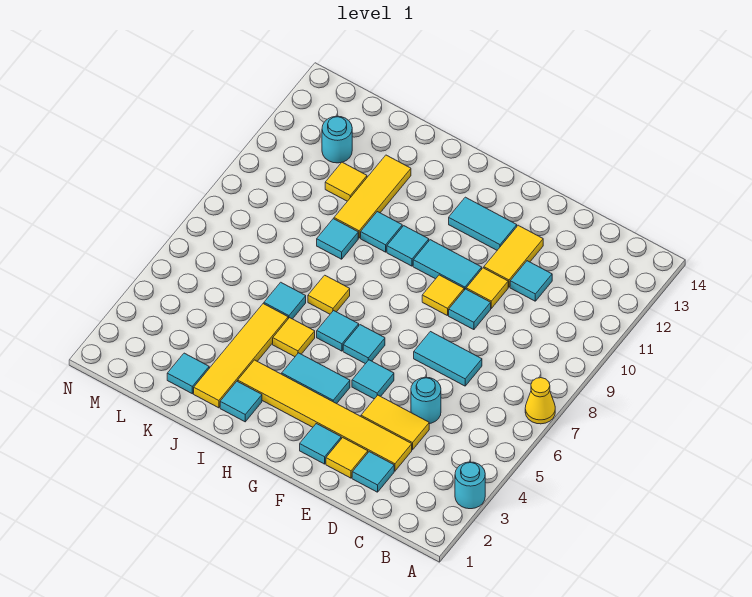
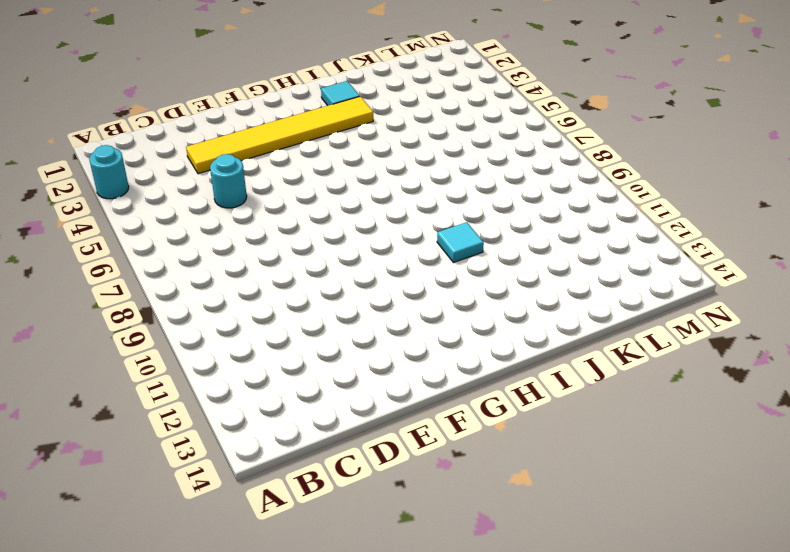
none -> yellow 1x1 cone [525,378,555,424]
none -> cyan 1x1 tile [352,452,394,492]
none -> yellow 1x2 tile [361,395,429,450]
none -> cyan 1x2 tile [414,332,482,386]

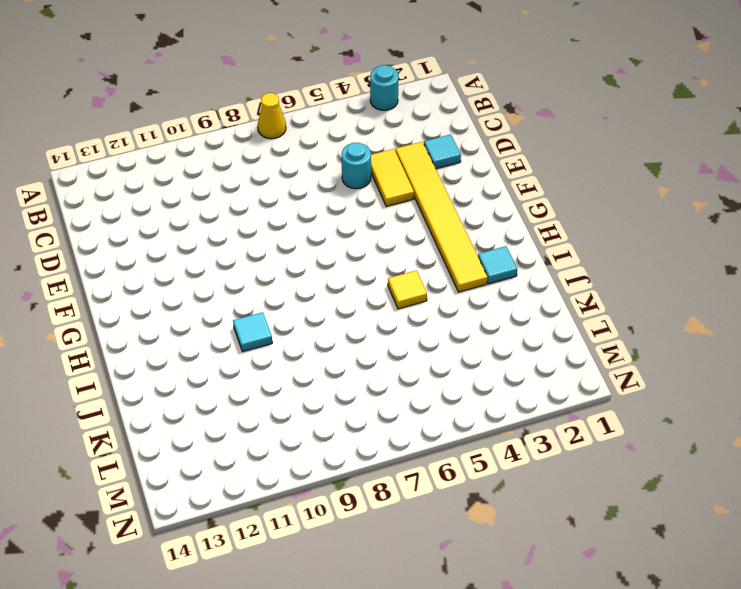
none -> cyan 1x2 tile [414,332,482,386]
none -> cyan 1x1 tile [510,261,552,301]
none -> yellow 1x1 tile [326,438,368,478]
none -> cyan 1x1 tile [449,289,491,330]

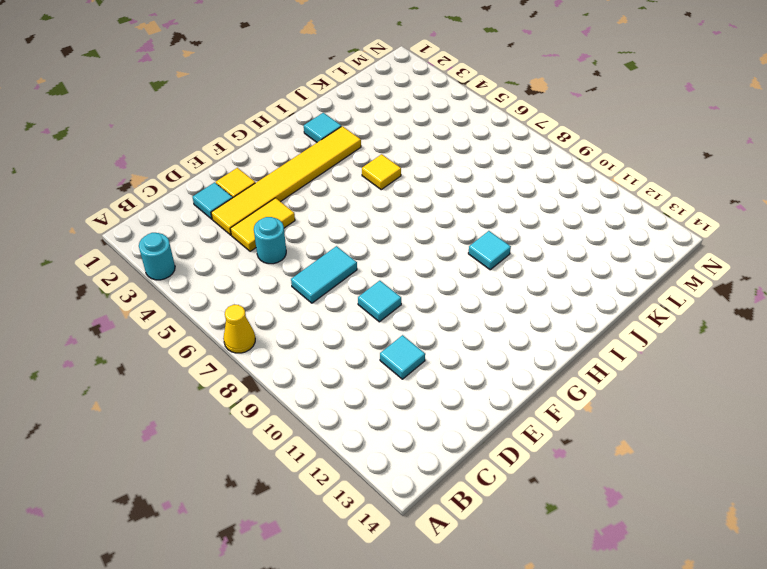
none -> yellow 1x1 tile [466,268,508,308]
none -> yellow 1x2 tile [484,225,543,287]
none -> cyan 1x1 tile [300,424,341,464]
none -> cyan 1x1 tile [352,360,394,399]

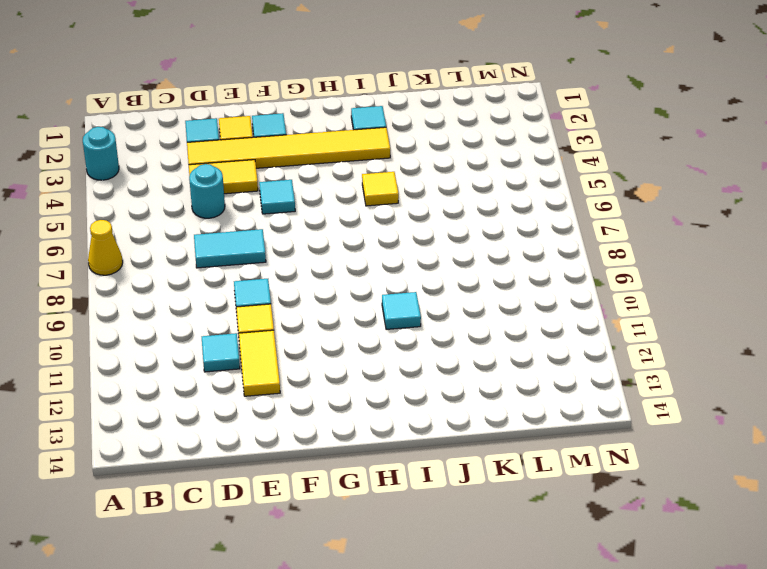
none -> yellow 1x1 tile [422,275,464,316]
none -> cyan 1x2 tile [413,240,482,290]
none -> cyan 1x2 tile [449,197,517,250]
none -> cyan 1x2 tile [282,353,350,404]

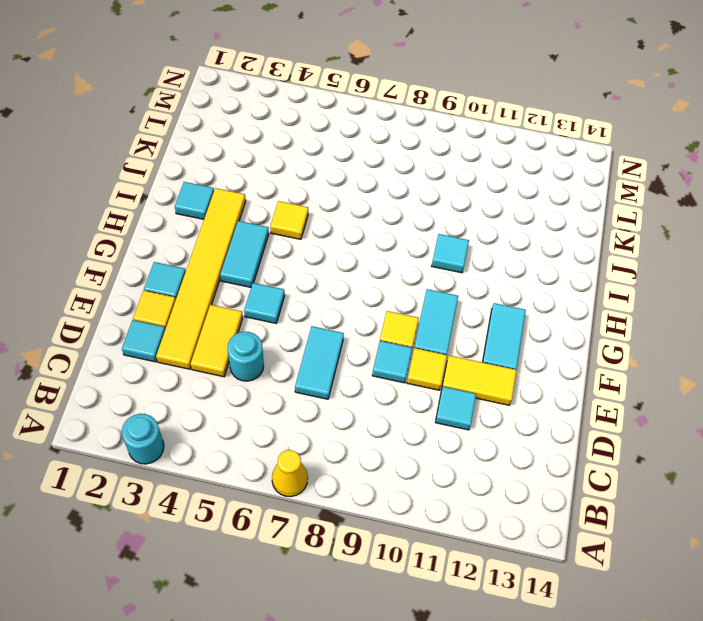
none -> cyan 1x1 tile [343,325,385,364]
none -> cyan 1x1 tile [317,311,359,351]
none -> cyan 1x1 tile [387,226,429,266]
none -> yellow 1x1 tile [308,275,350,314]

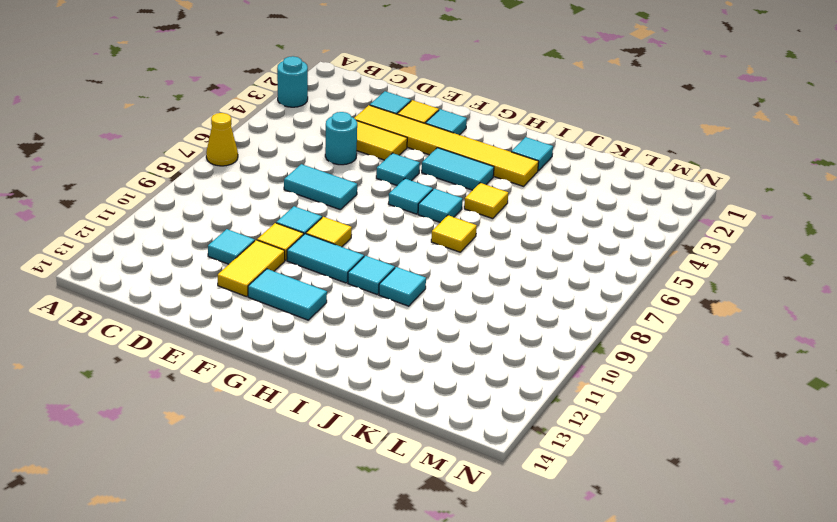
none -> yellow 1x4 tile [194,304,288,408]
none -> cyan 1x1 tile [264,282,306,319]
none -> cyan 1x1 tile [317,219,358,259]
none -> yellow 1x3 tile [334,155,411,238]

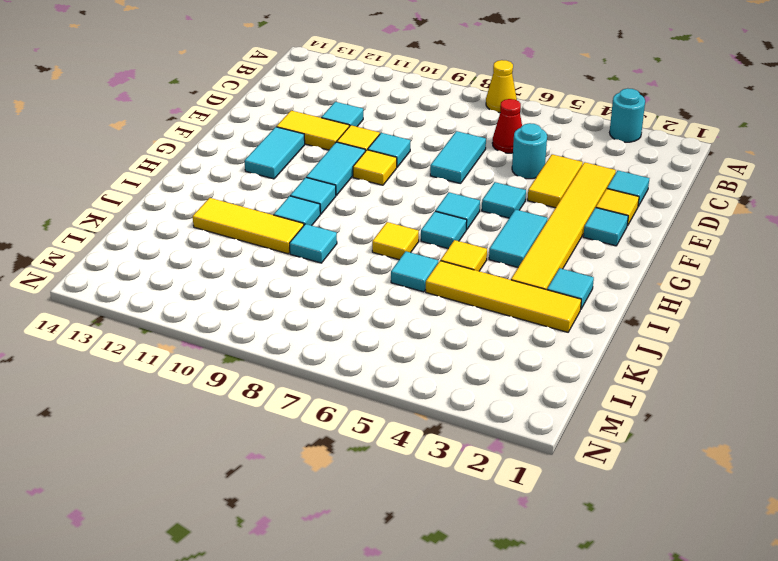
red 1x1 cone [492,99,522,153] -> none
none -> cyan 1x1 tile [167,353,209,394]
none -> yellow 1x1 tile [325,162,367,201]
none -> cyan 1x1 round brick [322,116,352,163]

